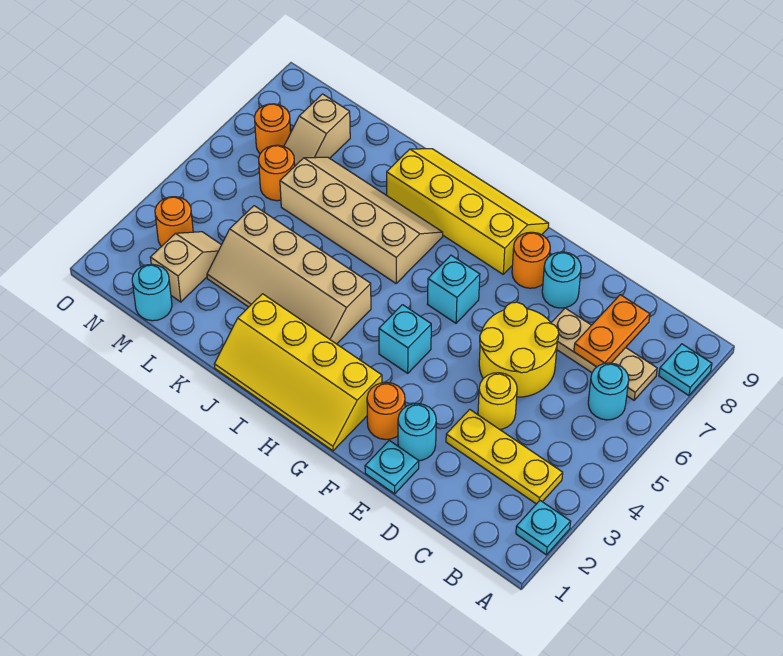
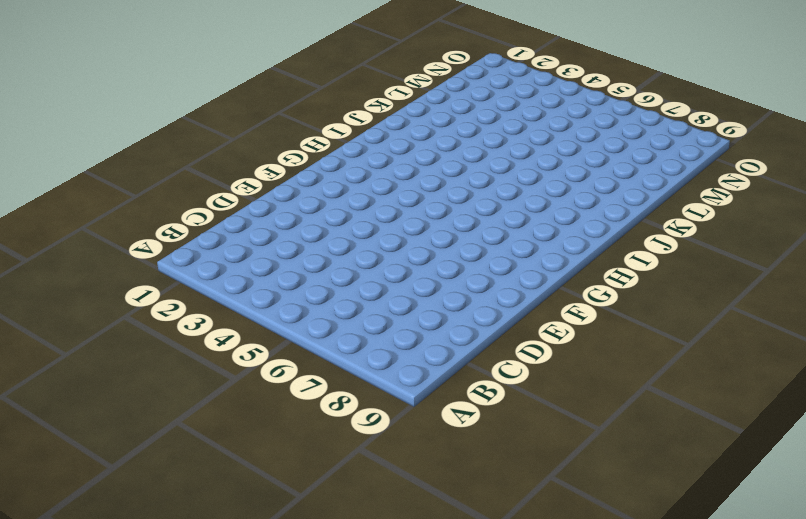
none -> cyan 1x1 plate [516,501,571,555]
none -> cyan 1x1 plate [659,344,712,396]
none -> yellow 1x3 plate [446,409,563,504]

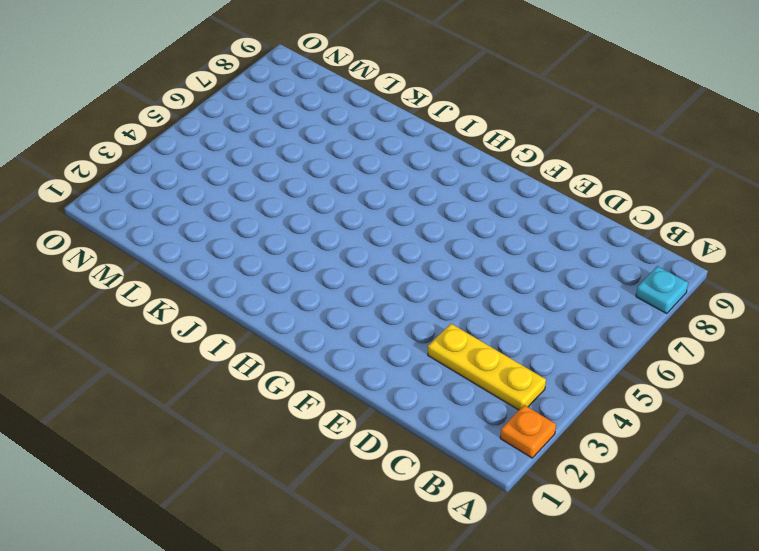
orange 1x1 plate [500,405,556,458] -> cyan 1x1 plate [516,501,571,555]
none -> cyan 1x1 round brick [588,363,629,420]
none -> tan 1x3 plate [551,308,657,400]
none -> yellow 1x1 round brick [478,373,517,429]

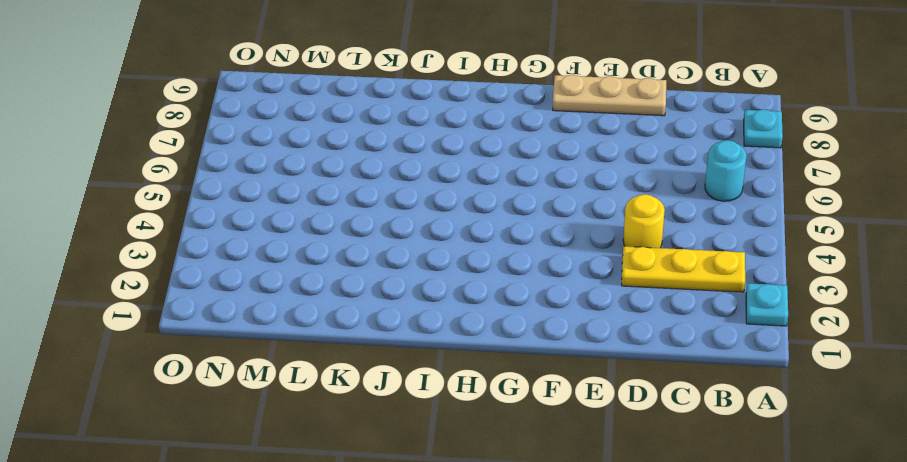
tan 1x3 plate [553,75,666,116] -> tan 1x3 plate moved to [551,308,657,400]
none -> yellow 2x2 round brick [479,302,559,397]
none -> cyan 1x1 plate [365,441,419,494]
none -> cyan 1x1 round brick [398,404,436,461]

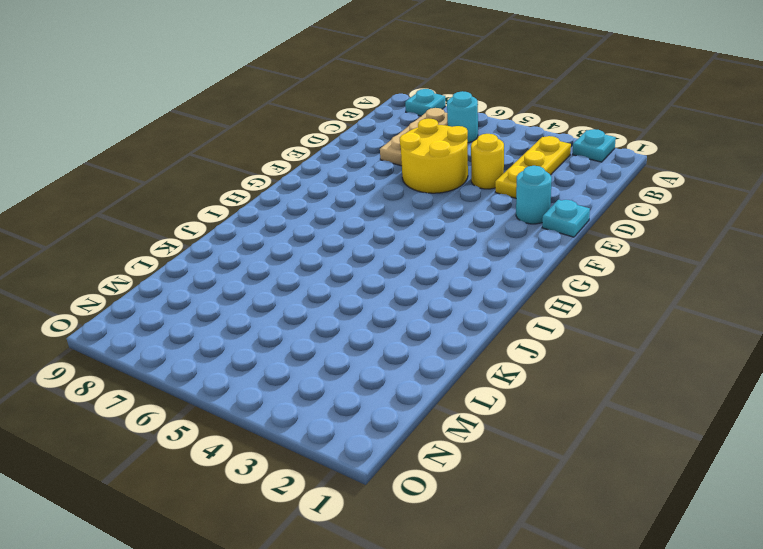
none -> cyan 1x1 round brick [542,252,581,308]
none -> orange 1x1 round brick [367,382,405,440]
none -> orange 1x1 round brick [512,232,550,288]

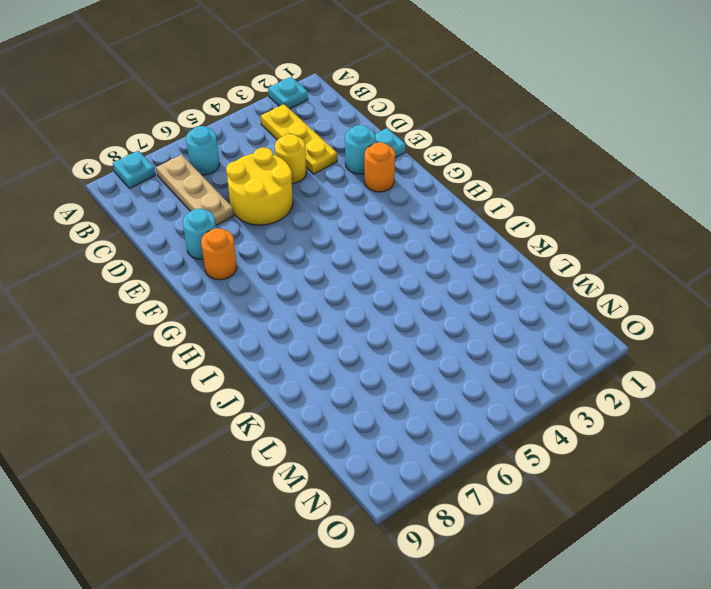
none -> yellow 2x4 slope [214,294,382,451]
none -> cyan 1x1 brick [379,305,431,373]
none -> cyan 1x1 brick [428,255,480,323]

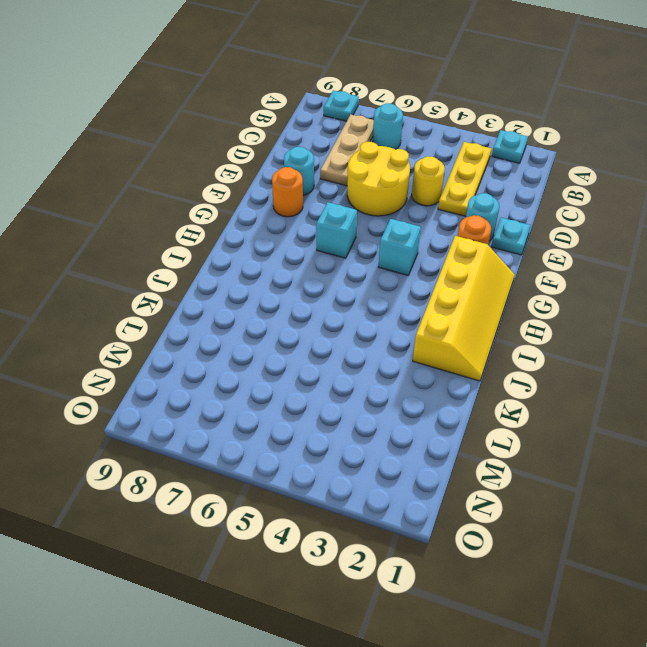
none -> yellow 2x4 slope [387,149,549,274]
none -> tan 2x4 slope [207,206,371,344]
none -> tan 2x4 slope [280,157,443,283]

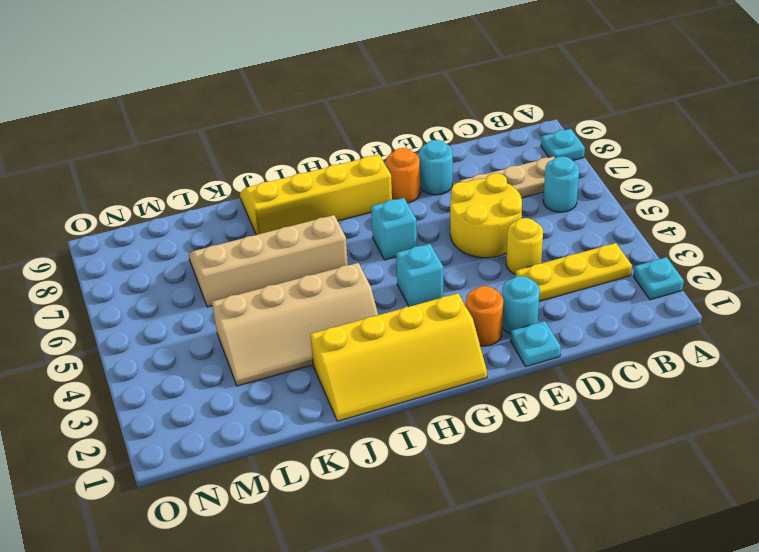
none -> cyan 1x1 round brick [132,264,172,321]
none -> tan 1x2 slope [150,232,221,302]
none -> orange 1x1 round brick [259,145,295,201]

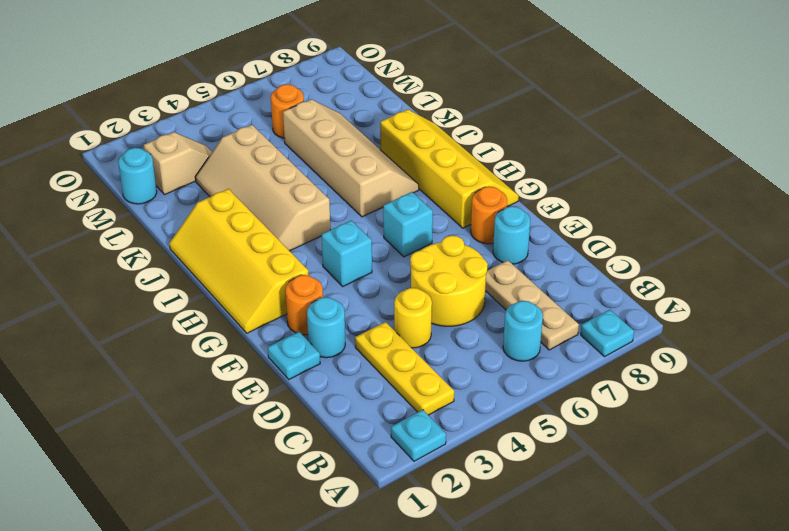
none -> tan 1x2 slope [284,94,350,166]
none -> orange 1x1 round brick [155,197,193,247]
none -> orange 1x1 round brick [254,104,291,154]

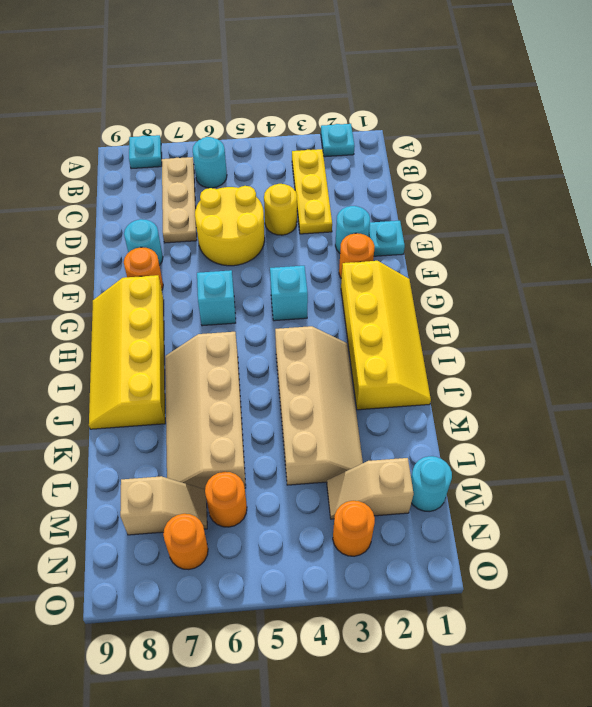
none -> orange 1x2 plate [574,295,650,367]

